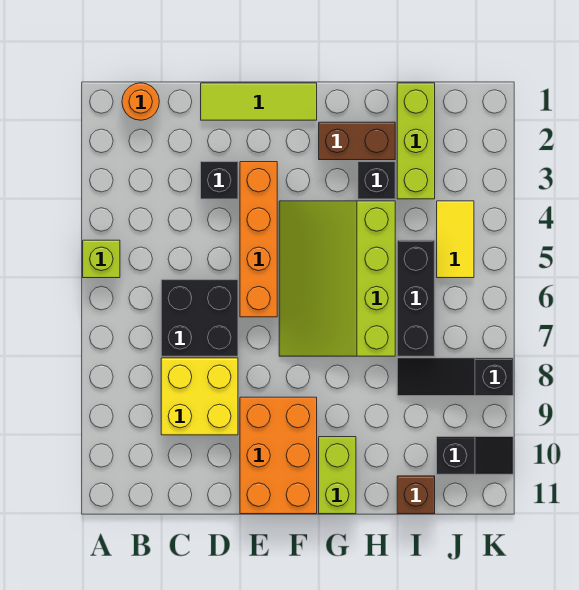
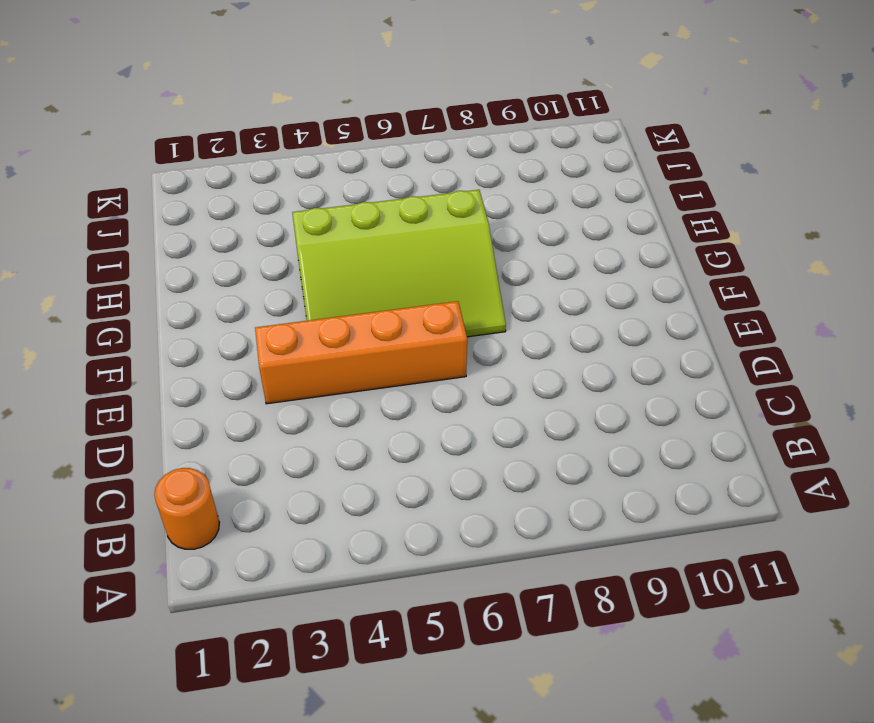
none -> lime 1x1 brick [83,240,120,278]
none -> black 2x2 brick [161,280,238,356]
none -> yellow 2x2 brick [161,358,238,435]

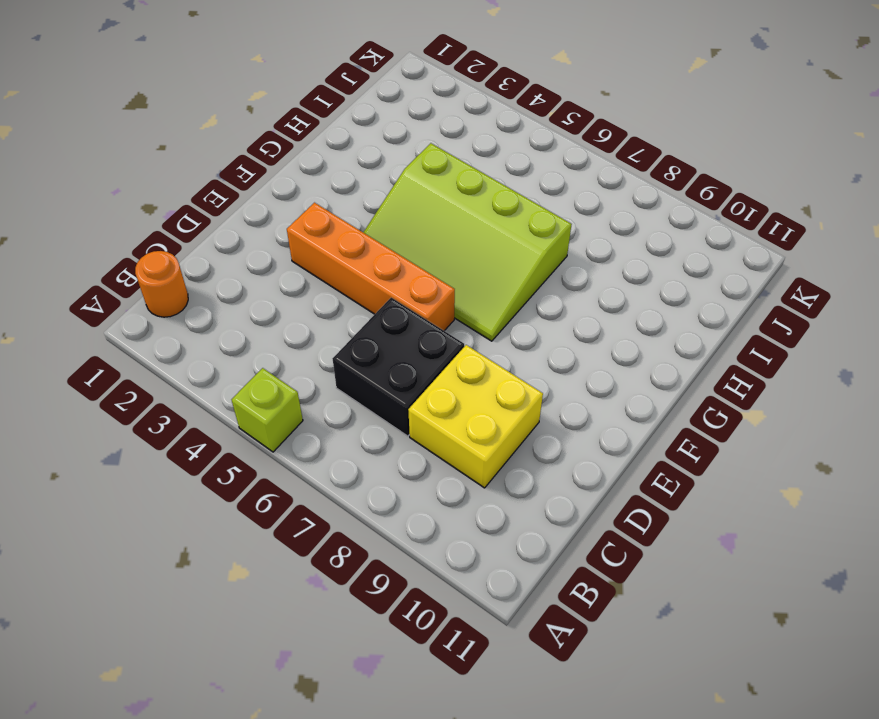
none -> lime 1x3 tile [201,83,317,120]
none -> black 1x1 brick [201,162,238,199]
none -> orange 2x3 brick [240,397,317,514]

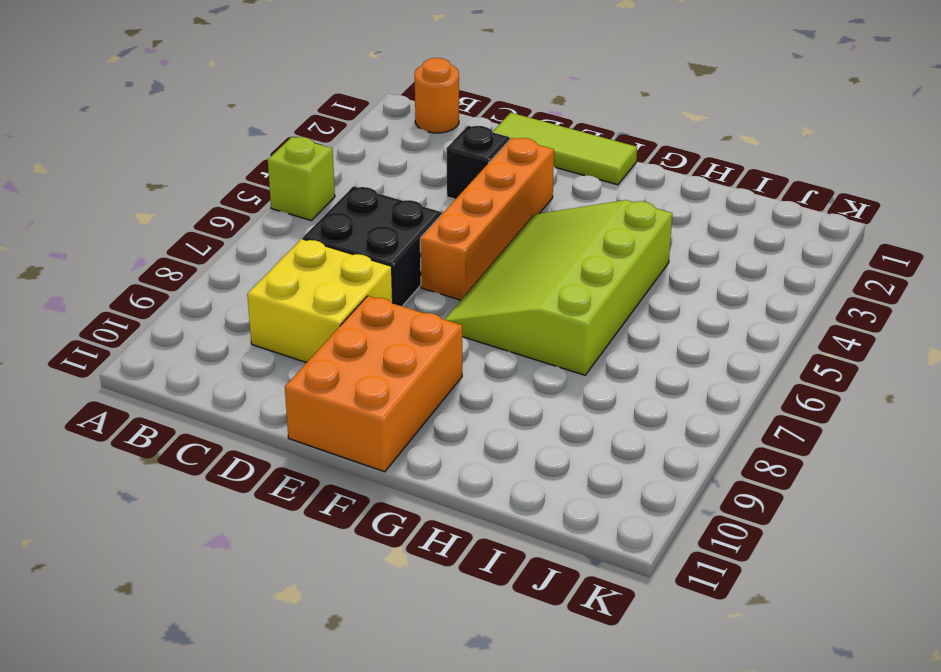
none -> brown 1x2 brick [319,122,395,160]
none -> lime 1x2 brick [319,437,356,514]
none -> black 1x1 brick [358,162,395,199]

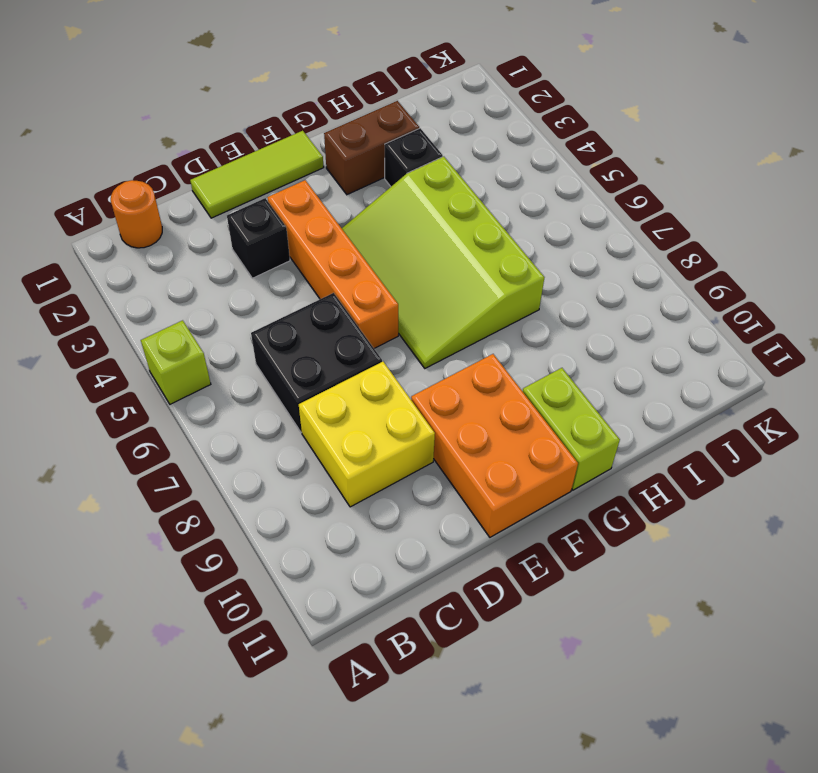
none -> lime 1x3 brick [397,83,435,199]
none -> black 1x3 brick [397,240,435,356]
none -> black 1x3 slope [397,358,513,396]

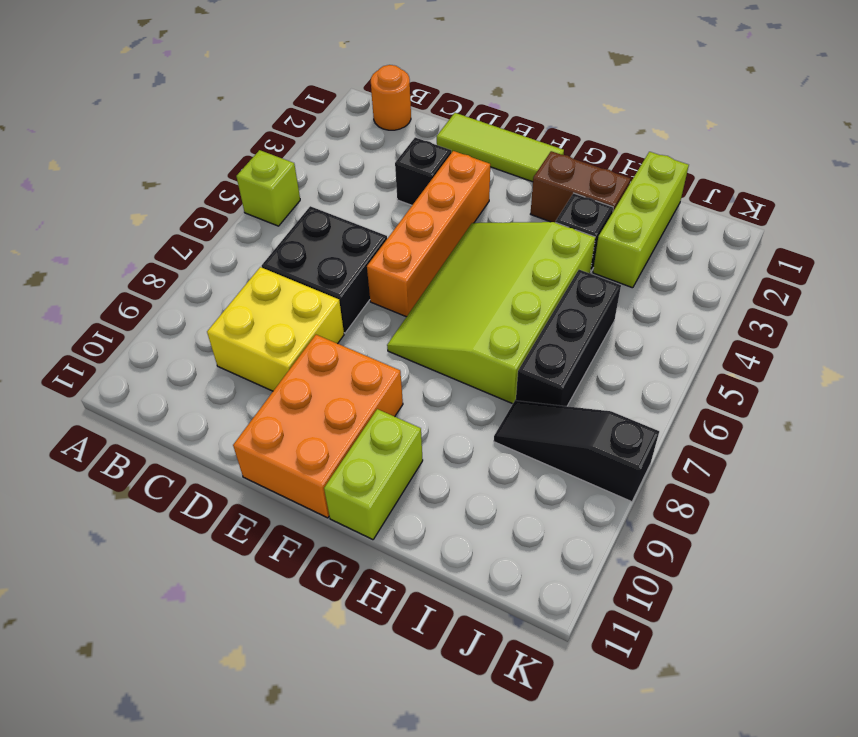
none -> brown 1x1 brick [397,476,435,514]
none -> yellow 1x2 tile [437,201,474,278]
none -> black 1x2 slope [437,437,513,474]

